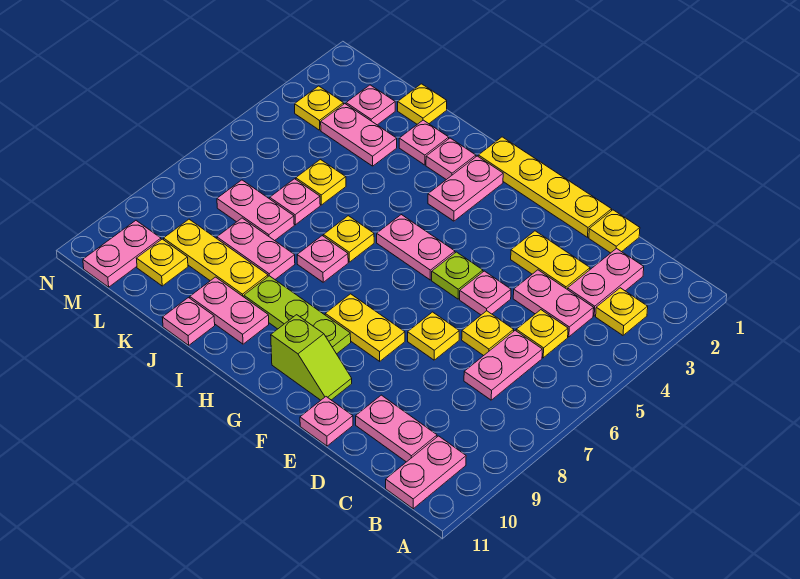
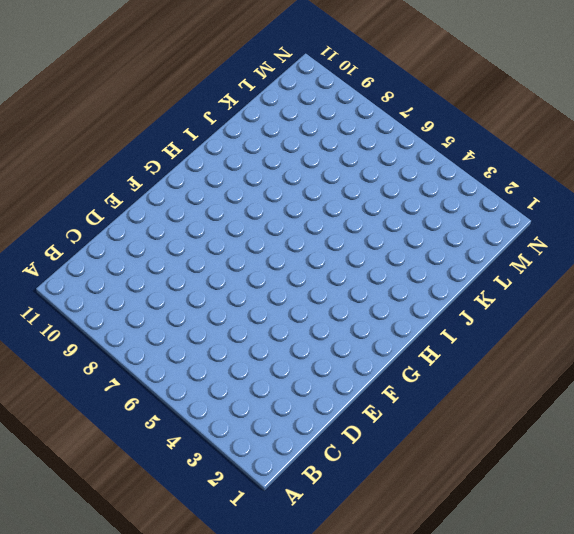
none -> yellow 1x1 plate [596,288,648,335]
none -> pink 1x2 plate [386,436,466,509]
none -> pink 1x2 plate [567,248,644,316]
none -> pink 1x2 plate [513,270,594,337]

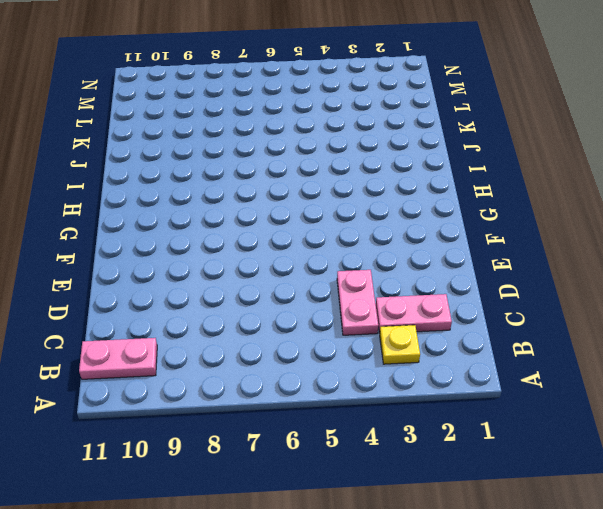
none -> yellow 1x1 plate [516,310,568,358]
none -> pink 1x2 plate [464,330,542,400]
none -> pink 1x2 plate [356,395,437,462]
none -> yellow 1x1 plate [589,210,640,253]

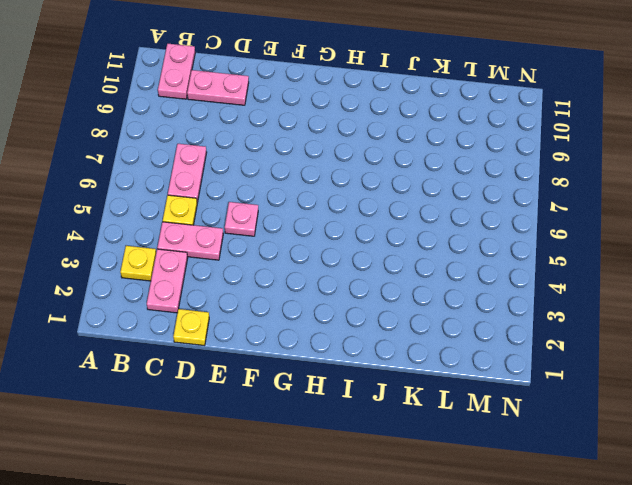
none -> yellow 1x2 plate [511,231,590,289]
none -> yellow 1x1 plate [462,311,514,356]
none -> yellow 1x4 plate [478,137,612,237]
none -> yellow 1x1 plate [408,312,459,360]

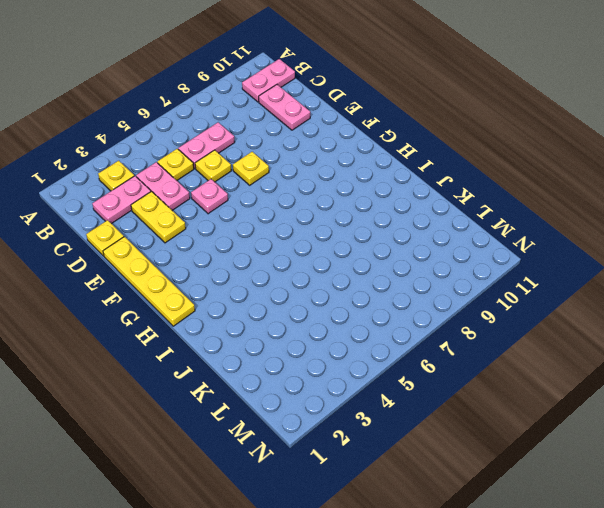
none -> pink 1x1 plate [300,397,353,446]
none -> lime 1x1 plate [432,252,483,299]
none -> yellow 1x2 plate [325,294,405,361]
none -> lime 1x2 slope [271,315,352,400]

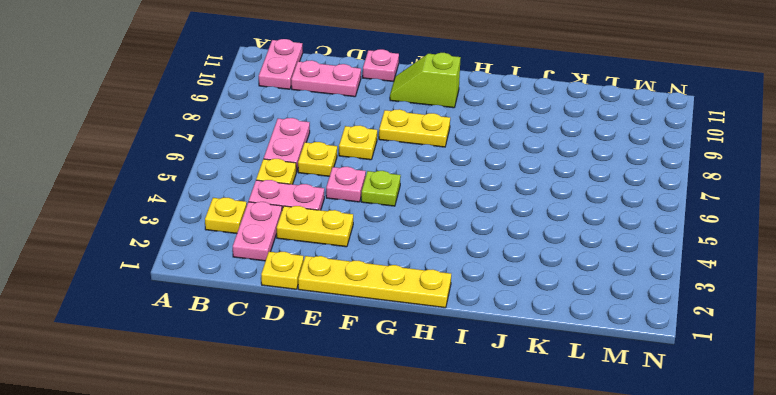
none -> pink 1x2 plate [377,215,455,280]
none -> lime 1x3 plate [244,276,351,354]
none -> pink 1x2 plate [428,156,503,221]
none -> pink 1x1 plate [426,138,476,180]

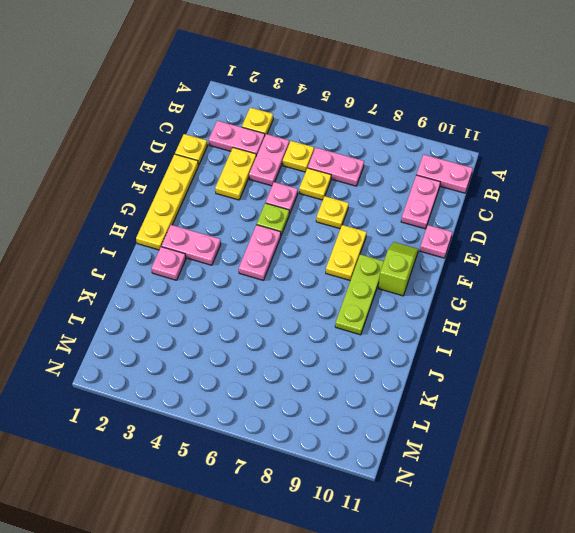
none -> yellow 1x1 plate [323,216,374,262]
none -> pink 1x1 plate [297,236,348,282]
none -> pink 1x2 plate [190,277,269,344]
none -> pink 1x1 plate [399,120,449,165]

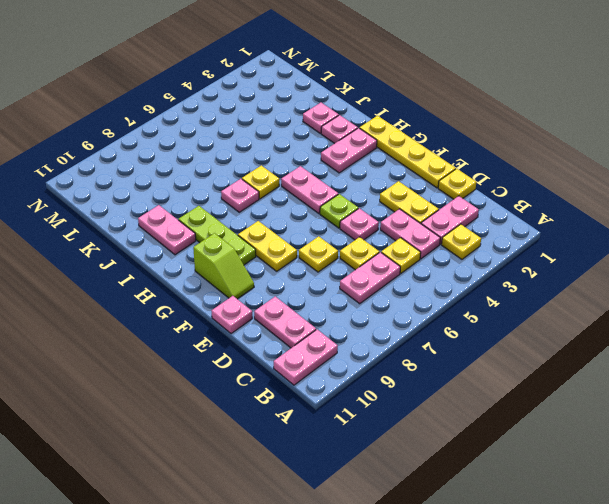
none -> pink 1x2 plate [217,218,295,279]
none -> yellow 1x3 plate [164,219,268,297]
none -> pink 1x1 plate [162,298,215,345]
none -> yellow 1x1 plate [398,84,447,124]

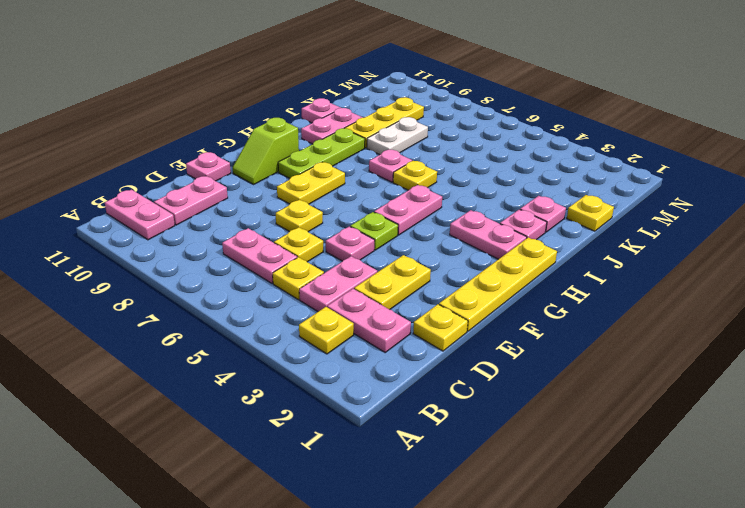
white 1x2 plate [367,117,428,155] -> pink 1x2 plate [217,218,295,279]
none -> pink 1x2 plate [321,104,397,166]
none -> yellow 1x1 plate [296,159,346,205]
none -> pink 1x1 plate [270,179,320,225]
none -> pink 1x2 plate [217,180,294,241]

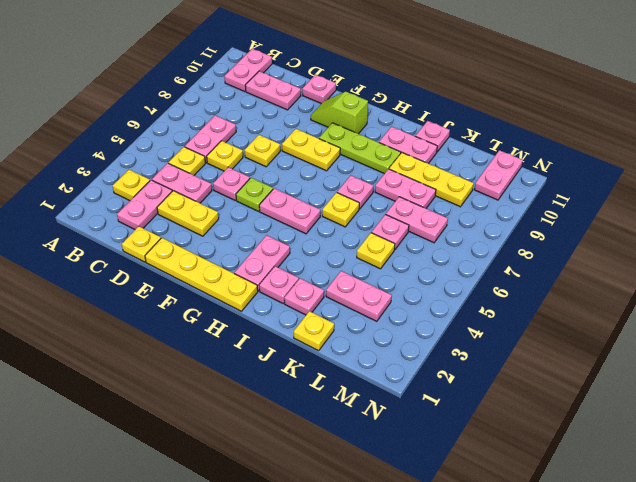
none -> pink 1x1 plate [346,85,395,125]
none -> yellow 1x1 plate [136,239,188,286]
none -> yellow 1x1 plate [295,86,344,130]

